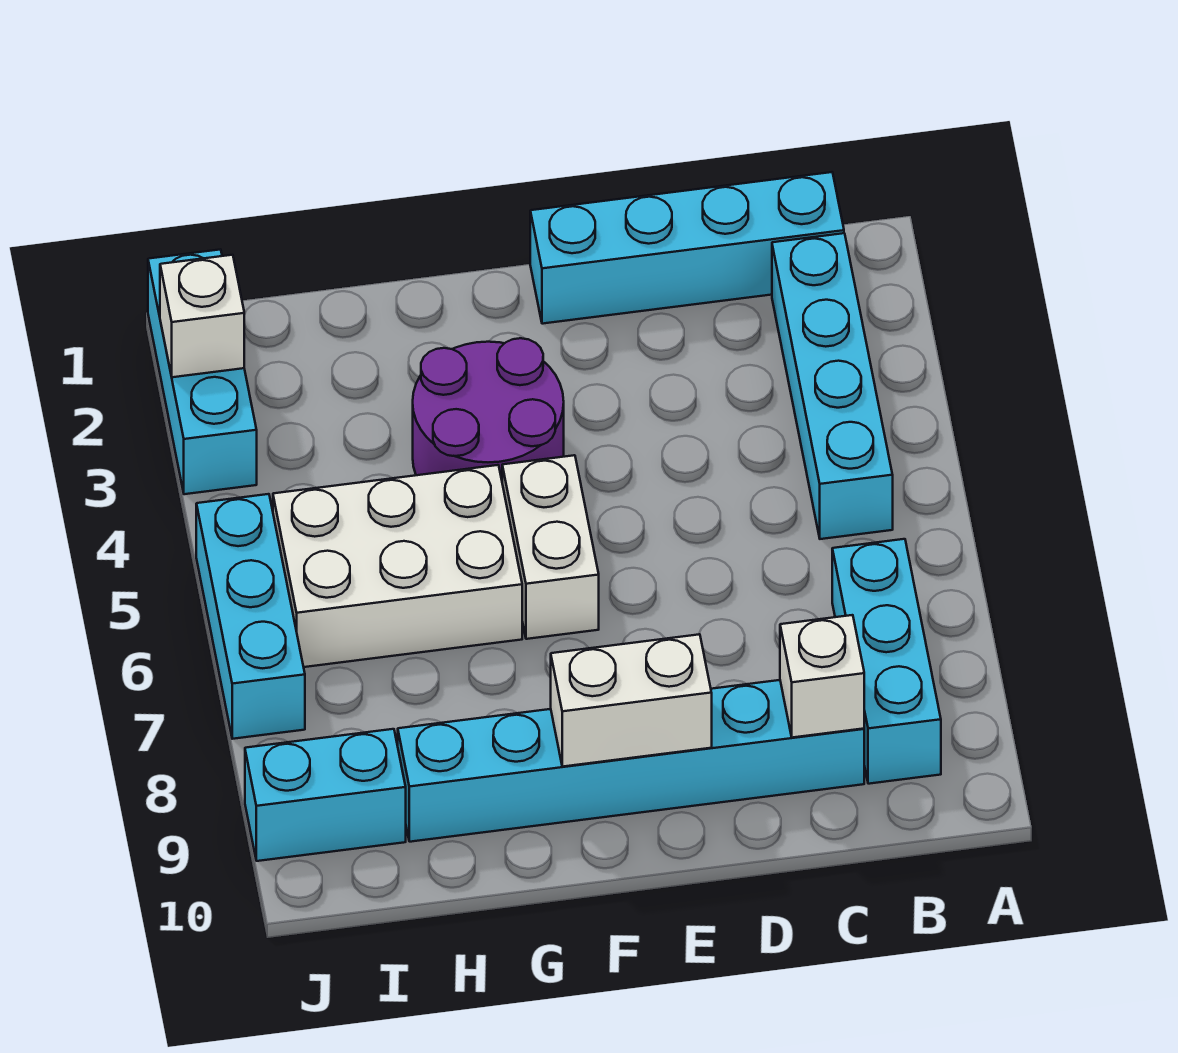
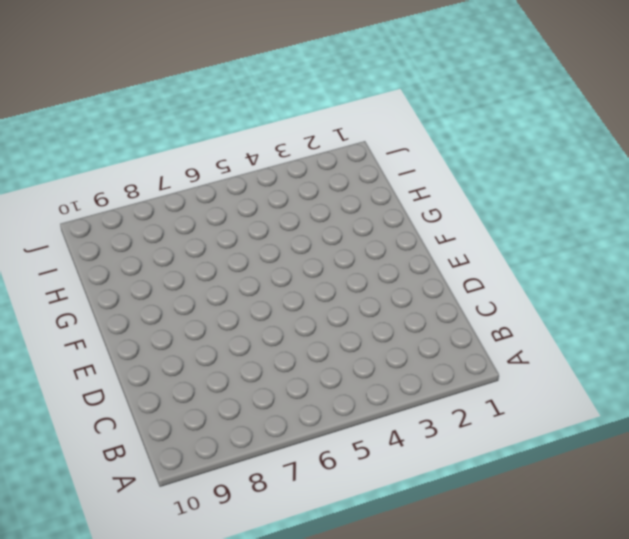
none -> cyan 1x4 brick [530,172,844,324]
none -> cyan 1x4 brick [772,233,893,539]
none -> cyan 1x3 brick [832,539,941,784]

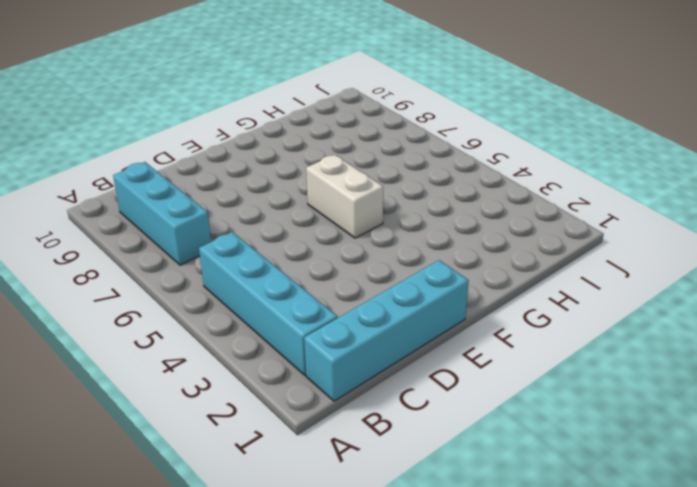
none -> cyan 1x6 brick [398,680,864,842]
none -> purple 2x2 round brick [413,338,564,479]
none -> white 2x3 brick [273,465,522,667]

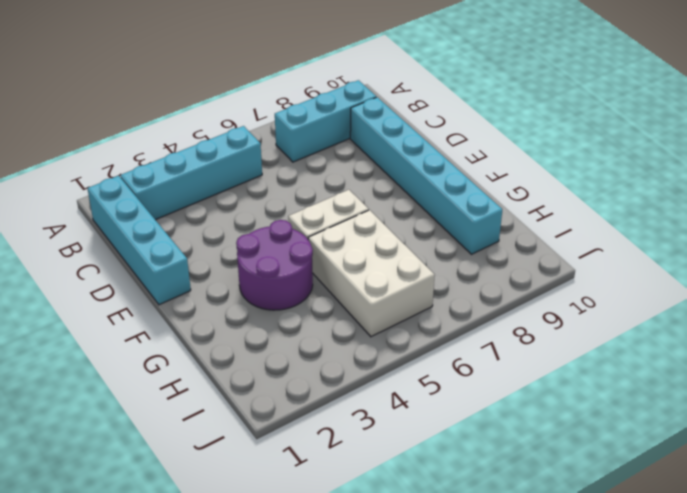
none -> cyan 1x2 brick [245,729,406,861]
none -> cyan 1x3 brick [148,249,257,494]
none -> cyan 1x3 brick [196,494,305,739]

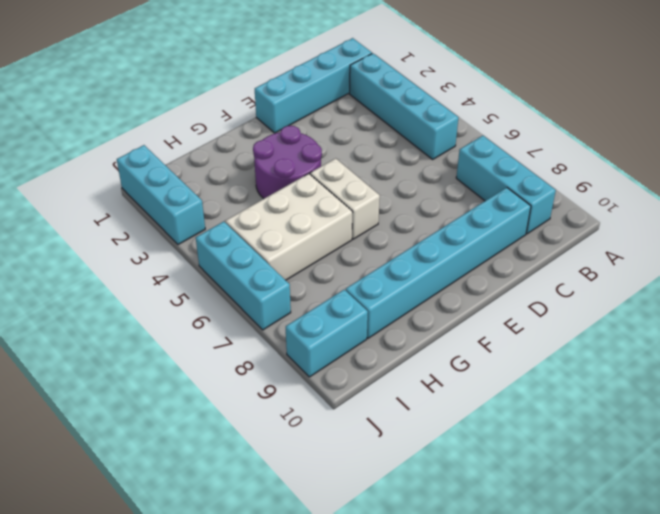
none -> white 1x1 brick [780,615,864,738]
none -> white 1x2 brick [551,634,712,767]
none -> white 1x1 brick [160,255,244,377]

